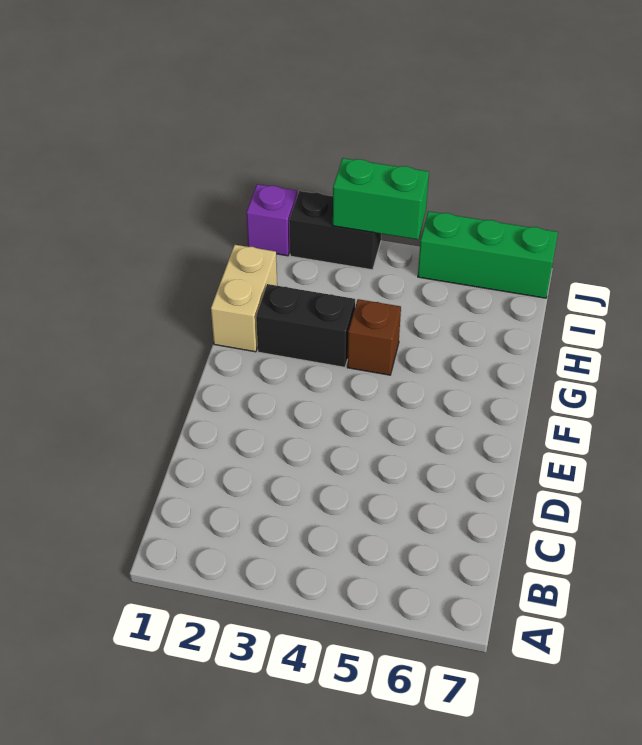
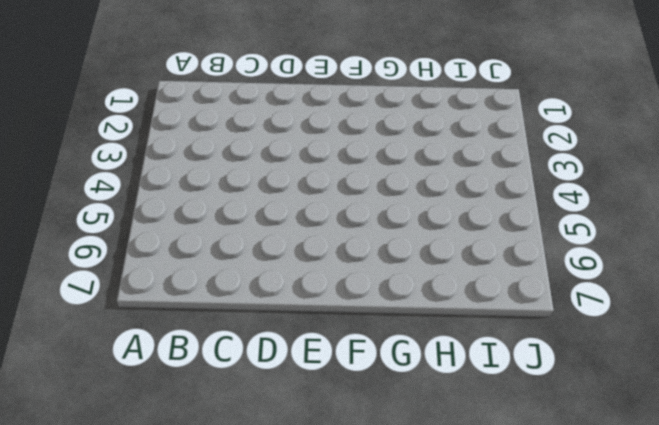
none -> tan 1x2 brick [211,245,277,352]
none -> black 1x2 brick [256,284,355,367]

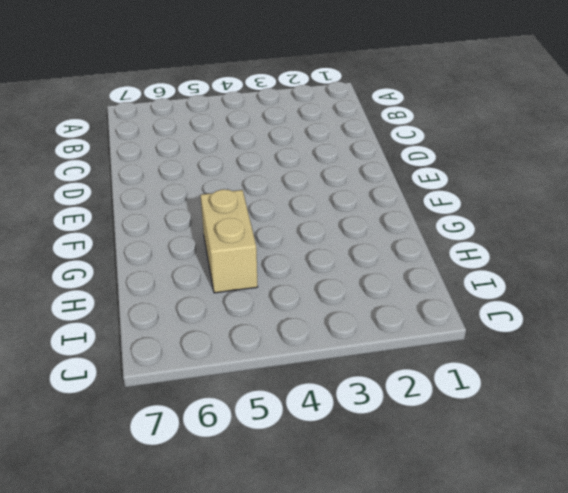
tan 1x2 brick [201,189,258,293] -> tan 1x2 brick moved to [211,245,277,352]
none -> black 1x2 brick [256,284,355,367]
none -> brown 1x1 brick [347,299,401,375]

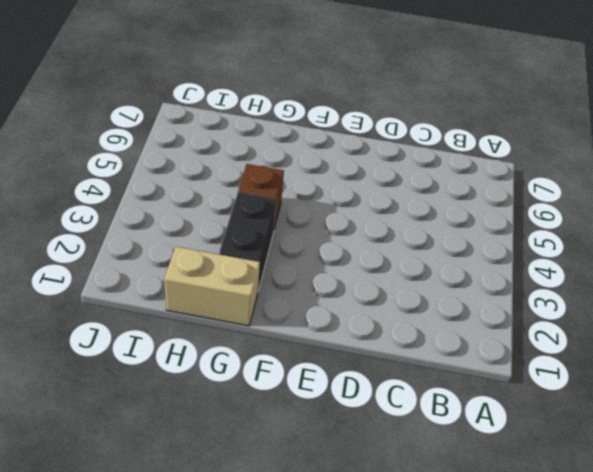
none -> purple 1x1 brick [246,184,297,256]
none -> black 1x2 brick [289,191,381,270]

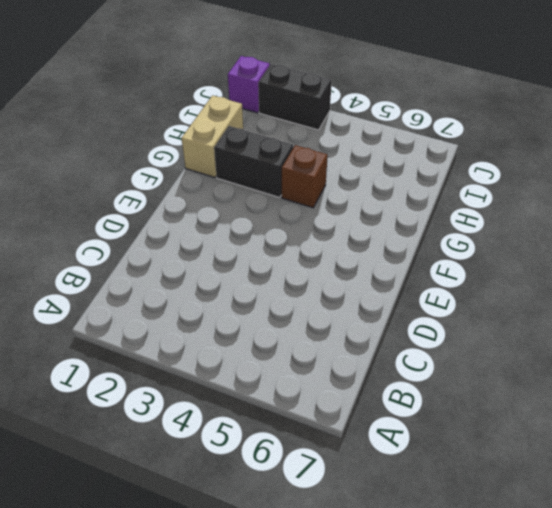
none -> green 1x3 brick [418,211,558,298]
none -> green 1x2 brick [333,158,429,239]

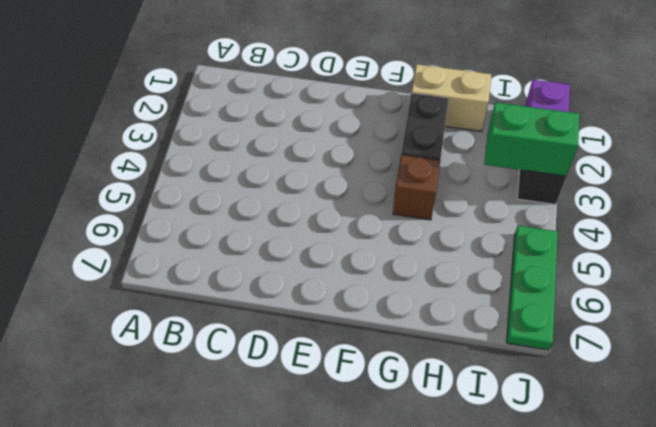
green 1x2 brick [484,102,579,176] -> green 1x2 brick turned to [333,158,429,239]
green 1x3 plate [507,226,558,350] -> green 1x3 brick [418,211,558,298]

